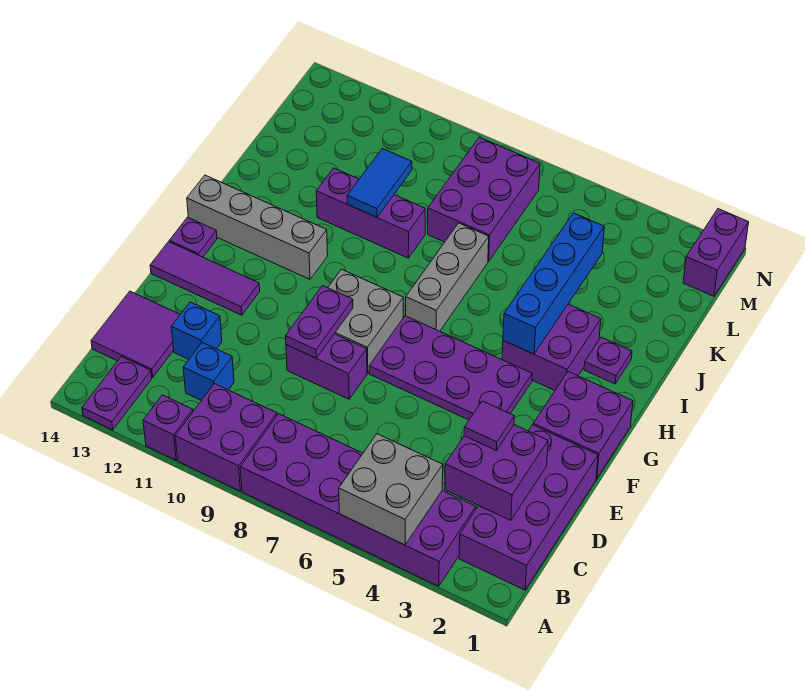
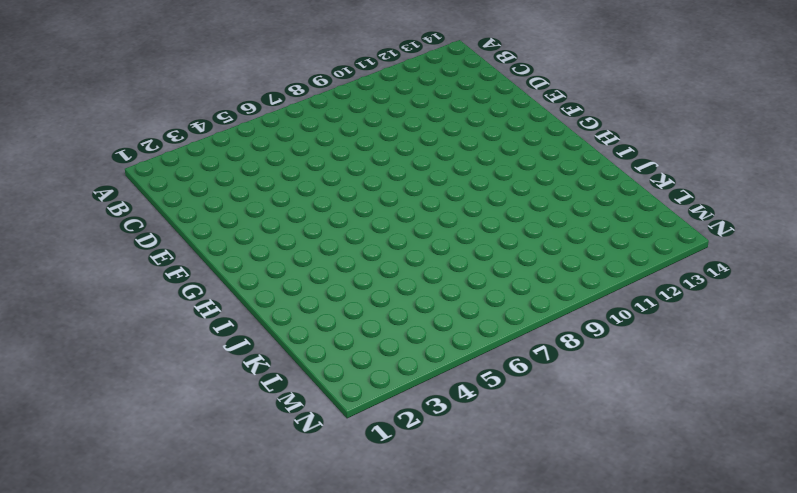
none -> purple 2x6 brick [240,414,476,586]
none -> purple 2x2 brick [175,384,277,491]
none -> purple 1x1 brick [143,395,193,460]

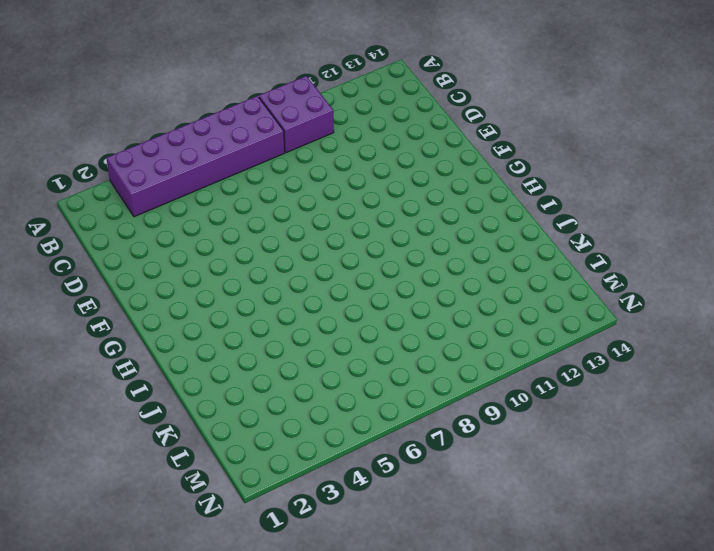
none -> purple 1x1 brick [143,395,193,460]
none -> purple 1x2 plate [82,357,152,430]
none -> purple 2x4 brick [459,425,598,590]

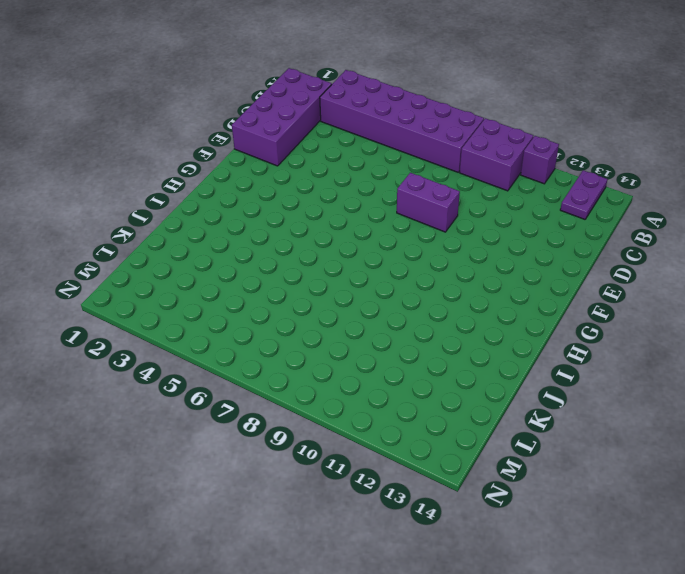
none -> blue 1x1 brick [183,343,234,400]
none -> purple 2x2 tile [91,291,180,377]
none -> blue 1x1 brick [171,302,222,359]

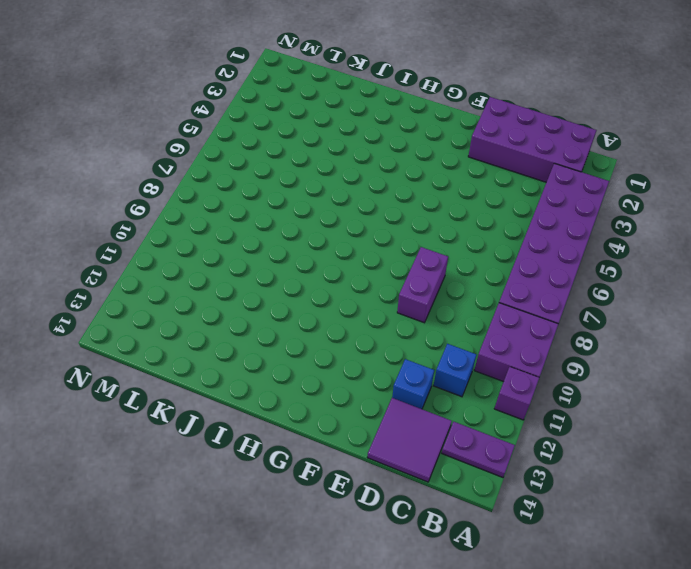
none -> purple 2x2 brick [533,372,633,479]
none -> purple 2x4 plate [369,316,532,420]
none -> grey 2x2 brick [328,269,403,373]

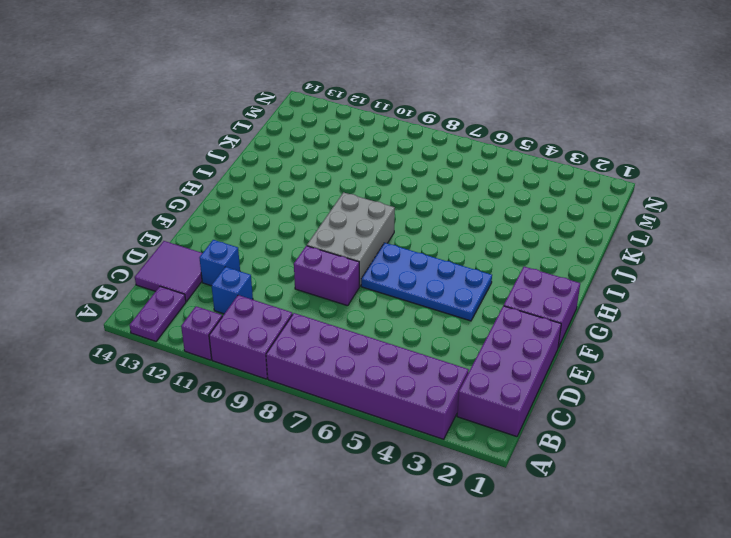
blue 2x4 plate [361,243,492,321] -> purple 2x4 plate [369,316,532,420]
grey 2x3 brick [307,192,395,286] -> grey 2x2 brick [328,269,403,373]
none -> purple 1x3 tile [150,242,260,315]
none -> purple 1x1 plate [169,217,217,257]
none -> purple 2x2 brick [502,304,601,390]

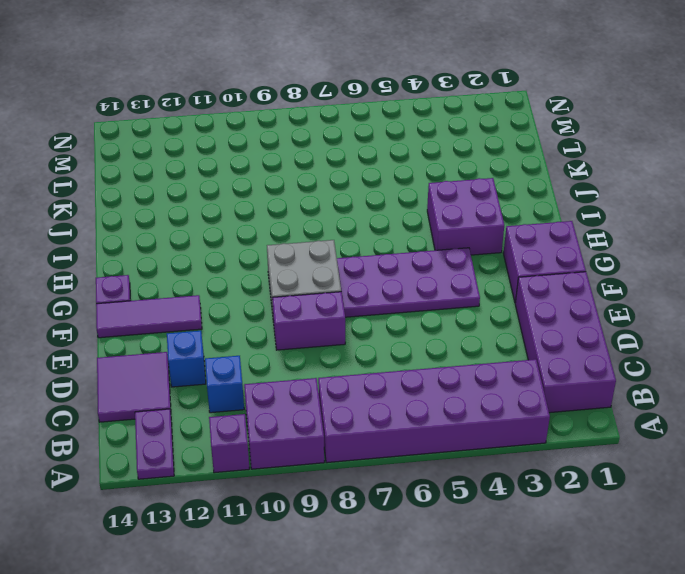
none -> grey 1x3 brick [406,223,489,331]
none -> grey 1x4 brick [187,175,328,279]
none -> purple 1x1 plate [584,337,632,384]

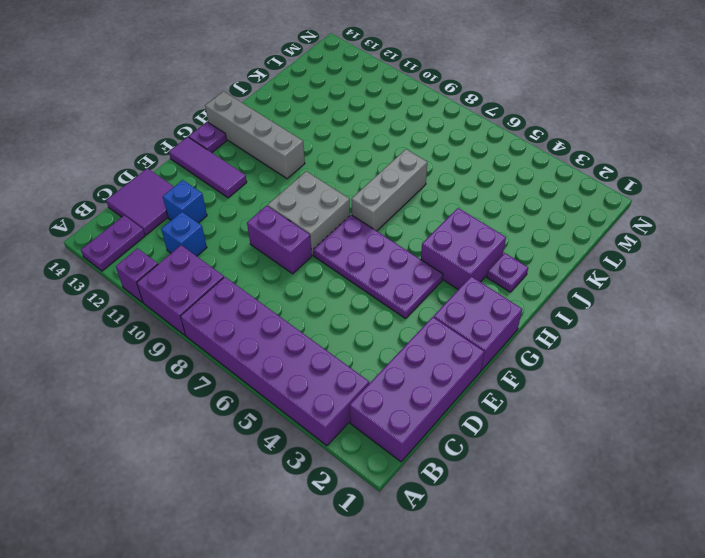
none -> purple 1x3 brick [316,168,425,258]
none -> purple 2x3 brick [428,137,540,261]
none -> purple 1x2 brick [683,209,749,296]

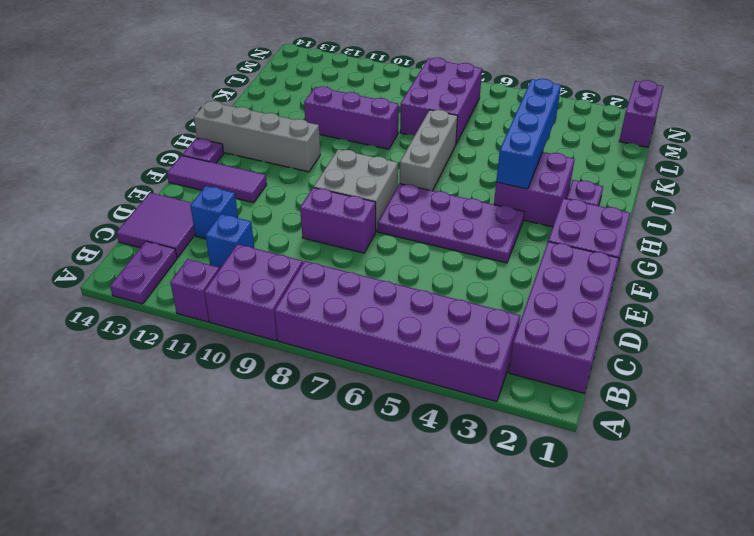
none -> grey 2x2 brick [339,434,443,545]
none -> purple 2x2 brick [445,425,548,520]
none -> purple 1x2 plate [286,286,353,358]

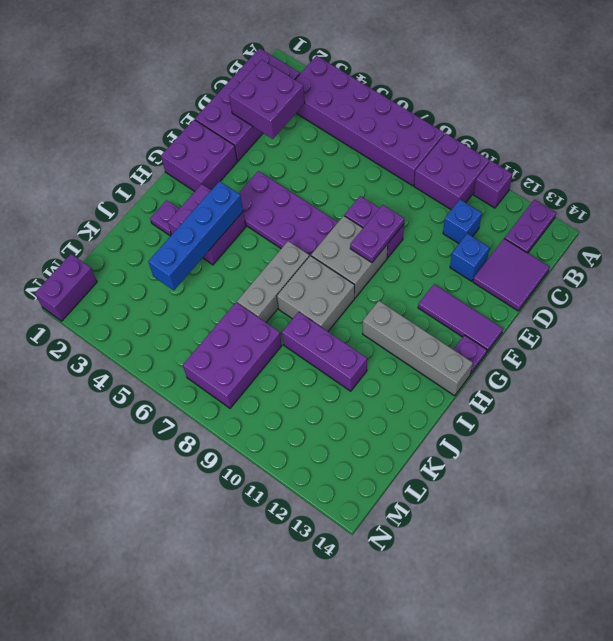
grey 2x2 brick [277,256,355,331] -> grey 2x2 brick moved to [339,434,443,545]
none -> blue 1x2 tile [347,148,412,217]
none -> purple 1x1 tile [464,401,514,451]

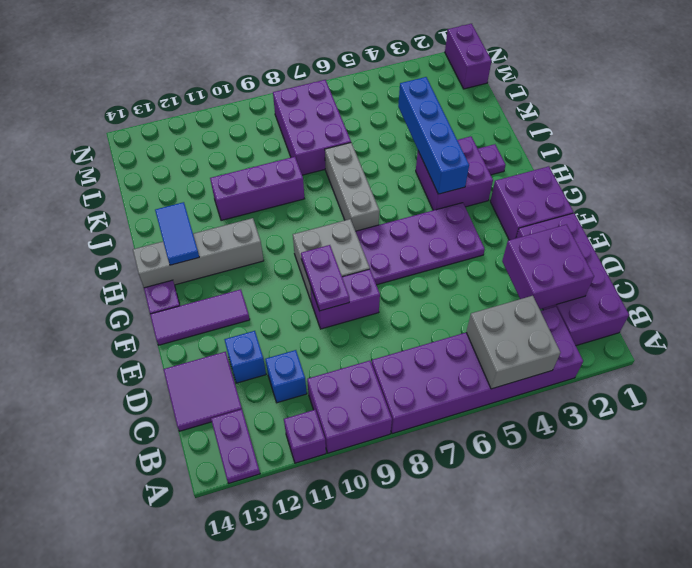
blue 1x2 tile [155,202,199,265] -> blue 1x2 tile moved to [347,148,412,217]
none -> purple 1x1 tile [464,401,514,451]

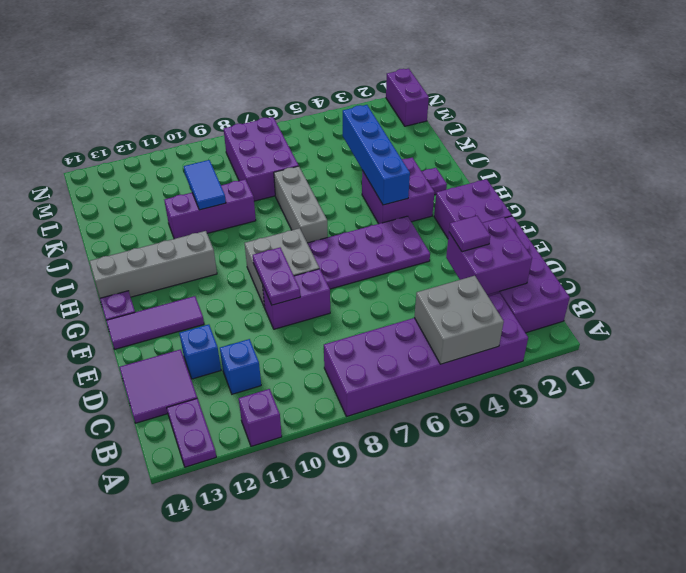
none -> purple 2x2 brick [175,384,277,491]

